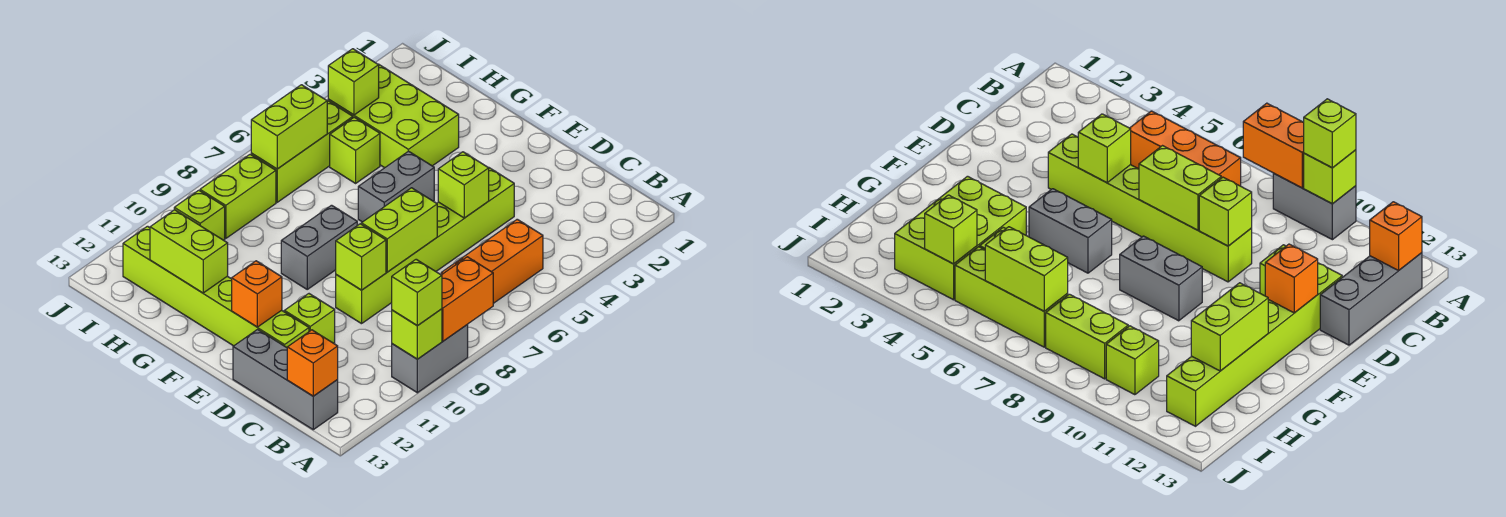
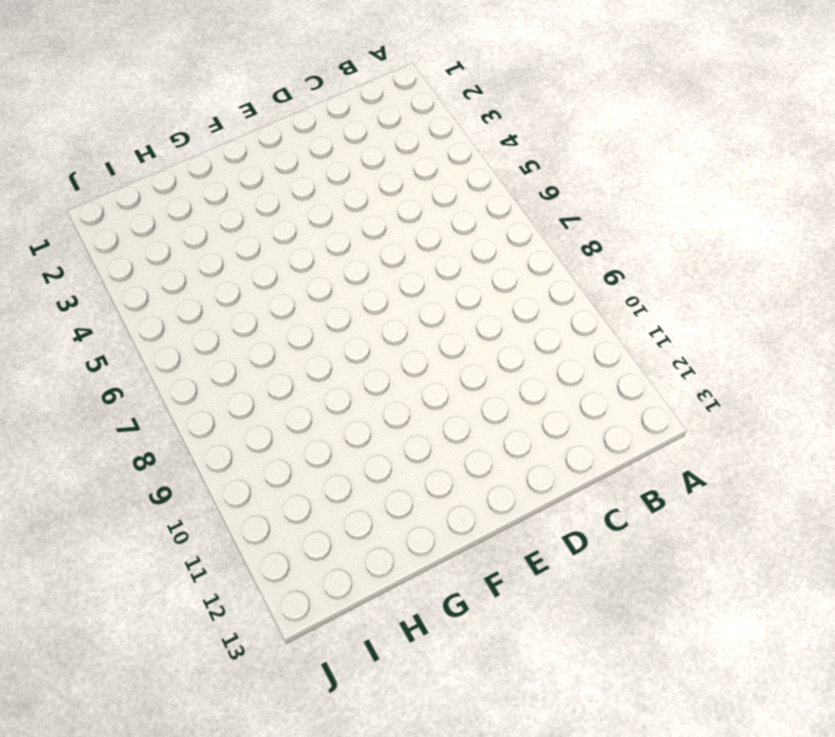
none -> grey 1x2 brick [392,325,468,393]
none -> orange 1x3 brick [441,219,543,303]
none -> grey 1x3 brick [233,329,338,430]

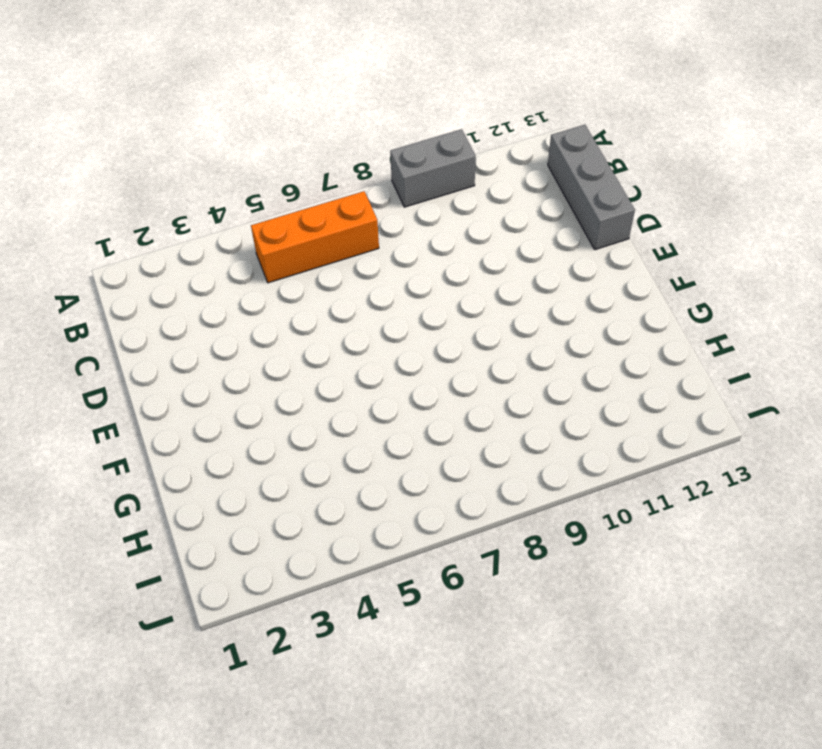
none -> lime 1x6 brick [336,167,514,324]
none -> lime 1x1 brick [284,294,335,343]
none -> lime 1x6 brick [123,226,309,347]

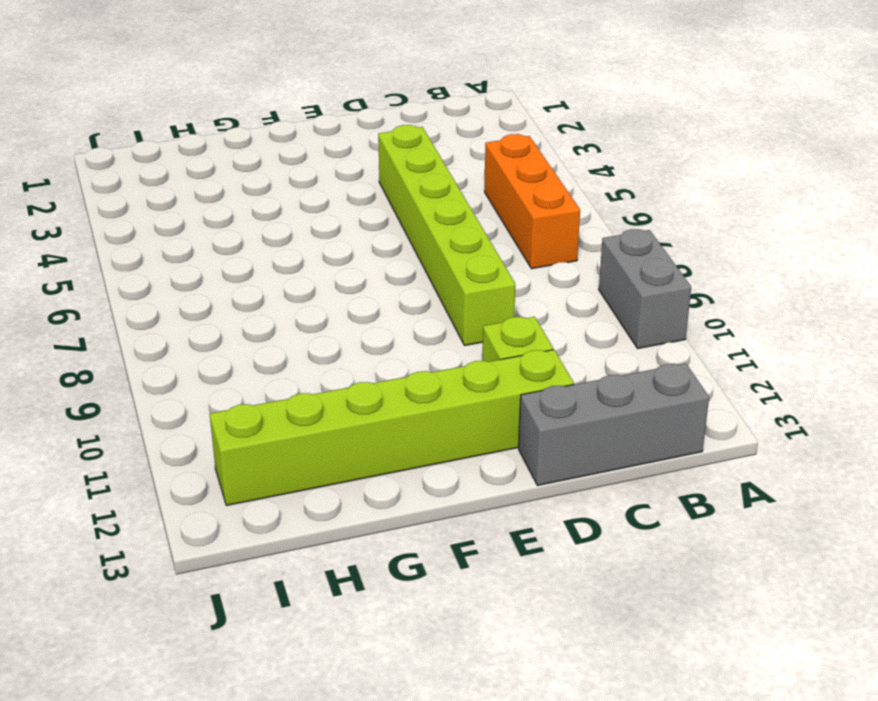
none -> grey 1x2 brick [358,151,434,222]
none -> grey 1x2 brick [281,205,357,289]
none -> lime 2x3 brick [328,64,459,168]

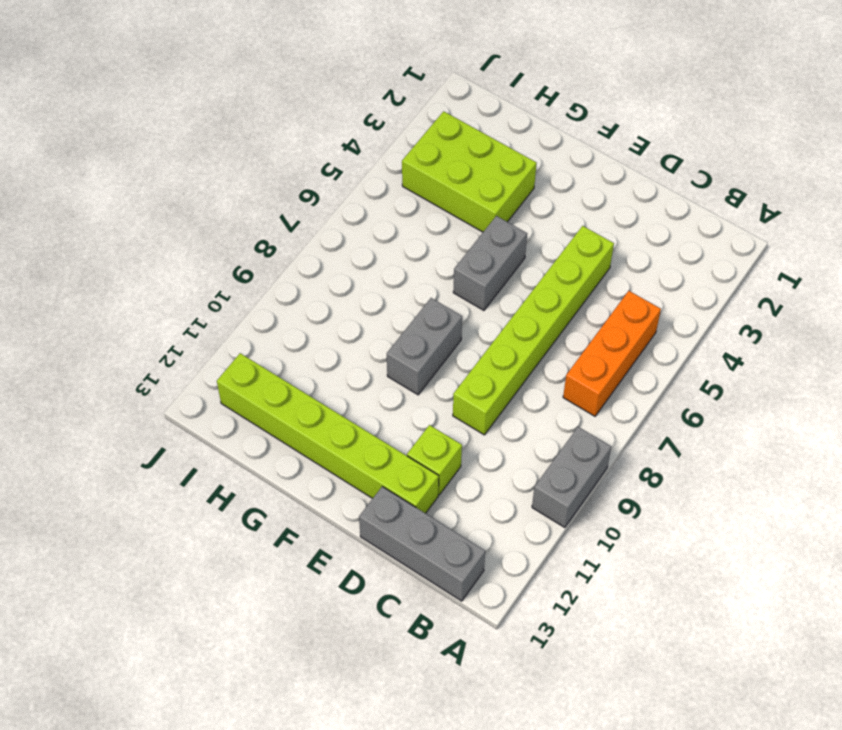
none -> lime 1x1 brick [330,117,380,183]
none -> lime 1x3 brick [251,100,353,202]
none -> lime 1x2 brick [200,154,276,239]

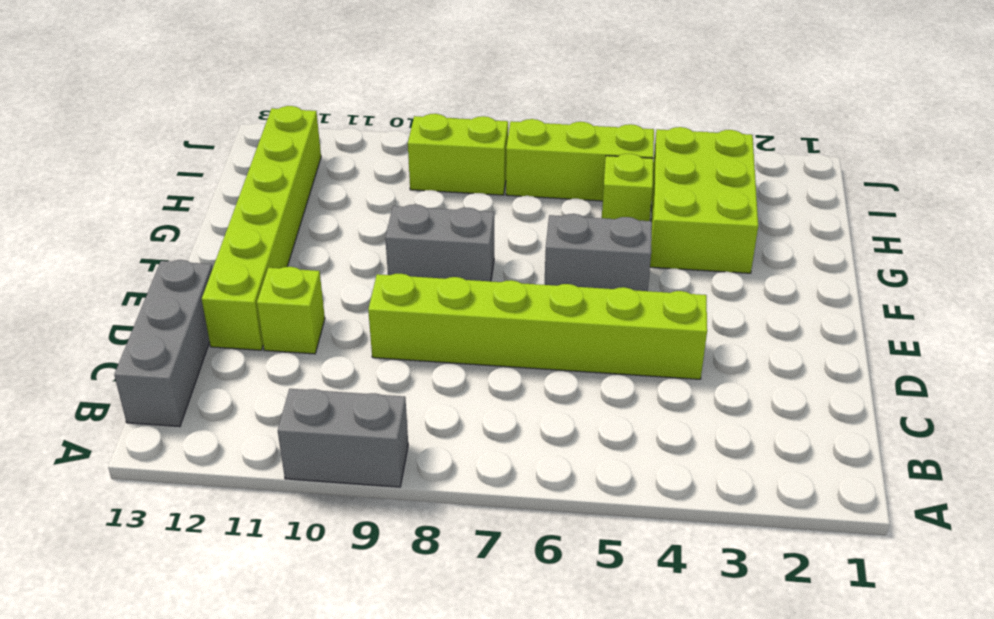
none -> orange 1x3 brick [441,219,543,303]
none -> lime 1x1 brick [174,190,225,240]
none -> orange 1x2 brick [442,257,493,341]

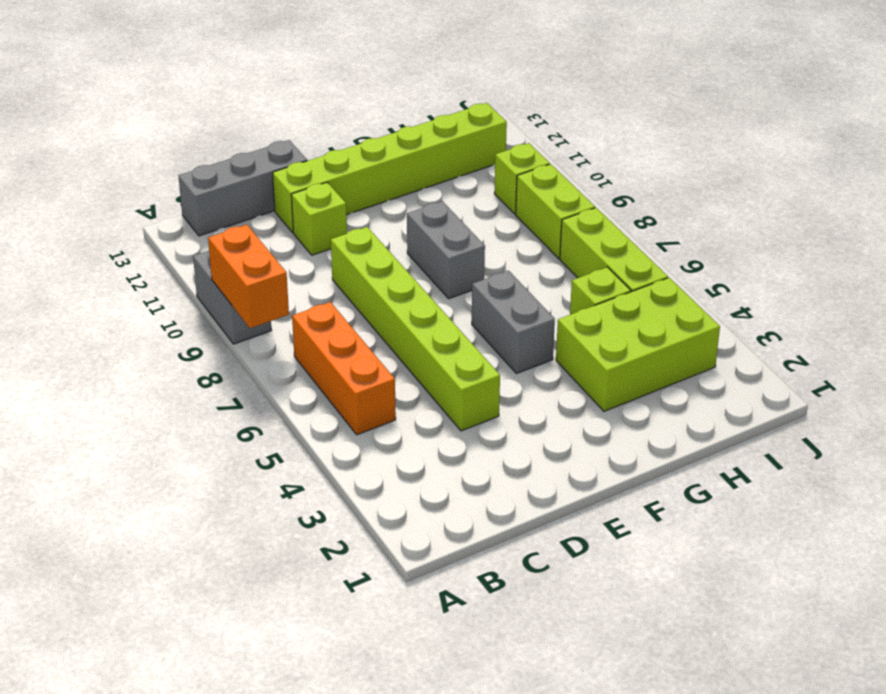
none -> lime 1x1 brick [392,309,442,359]
none -> orange 1x1 brick [287,330,338,396]
none -> lime 1x1 brick [438,152,489,218]

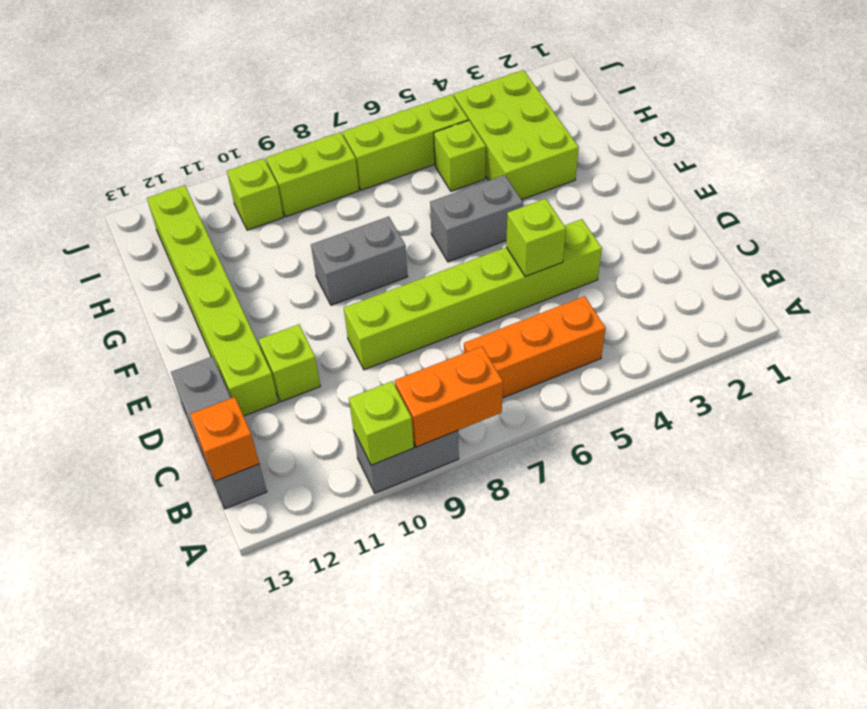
none -> lime 1x2 brick [361,188,437,272]
none -> lime 1x1 brick [336,224,386,290]
none -> orange 1x1 brick [232,261,282,327]

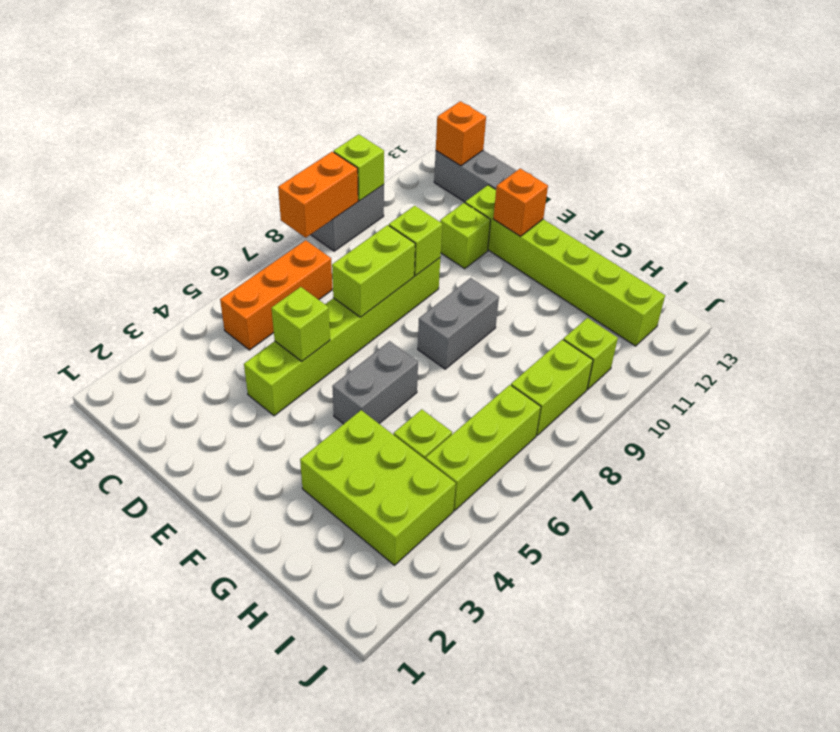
none -> lime 1x2 brick [150,210,228,293]
none -> lime 1x1 brick [328,49,379,115]
none -> lime 1x2 brick [251,85,327,169]

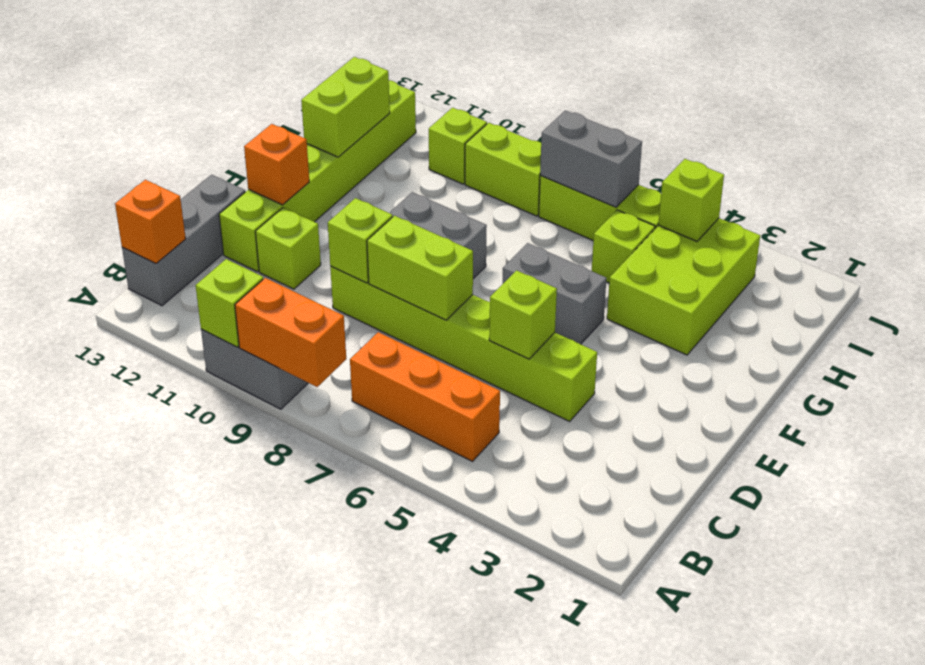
grey 1x2 brick [540,110,642,207] -> lime 1x2 brick [251,85,327,169]
none -> lime 1x1 brick [392,259,442,326]

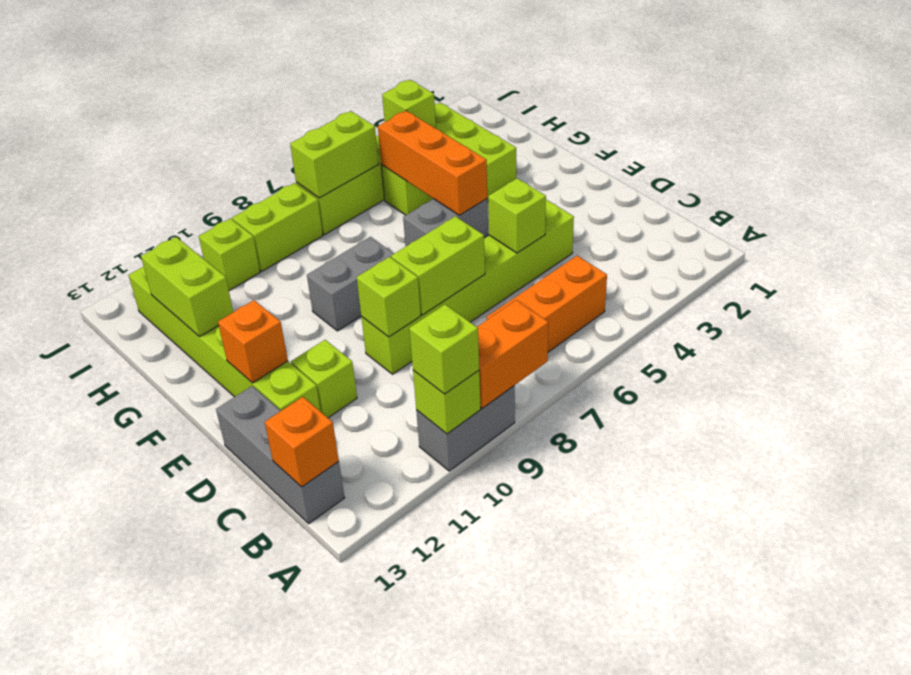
orange 1x3 brick [378,111,487,215] -> none

